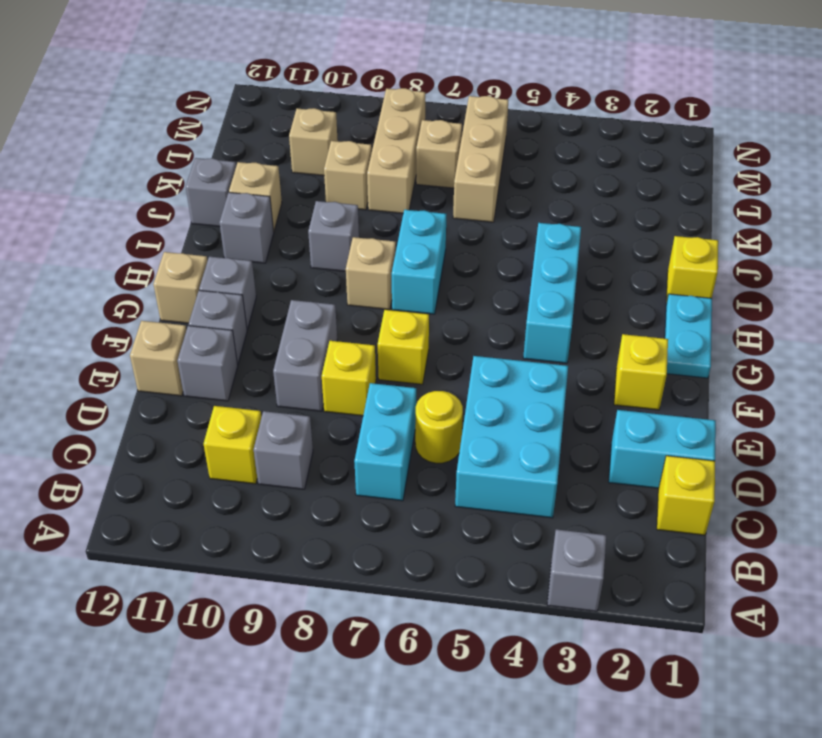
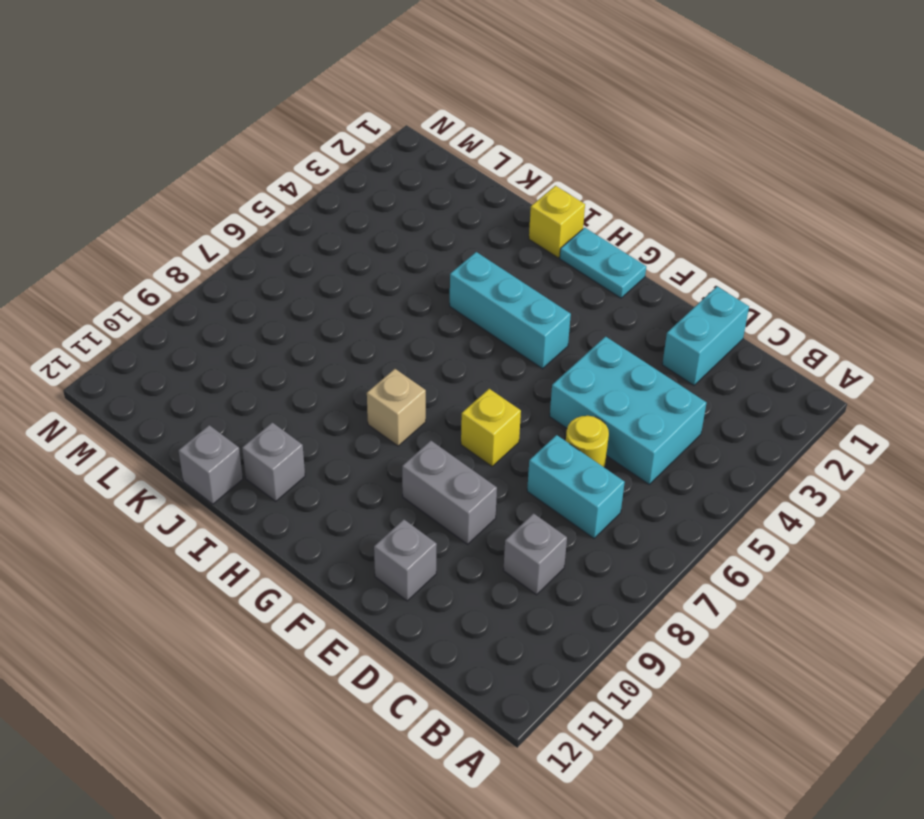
none -> grey 1x1 brick [547,529,606,611]
none -> yellow 1x1 brick [657,456,715,535]
none -> yellow 1x1 brick [204,406,261,484]
none -> yellow 1x1 brick [322,341,376,416]

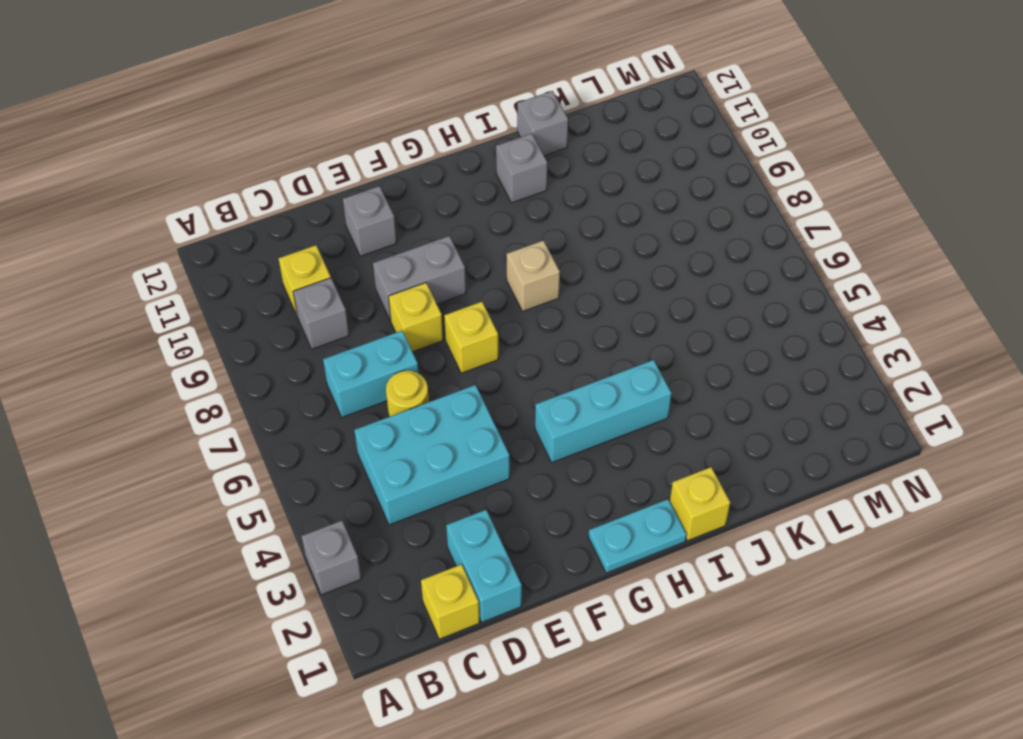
none -> tan 1x1 brick [130,321,186,396]
none -> yellow 1x1 brick [614,334,668,410]
none -> grey 1x1 brick [188,290,247,365]
none -> grey 1x1 brick [199,257,256,329]

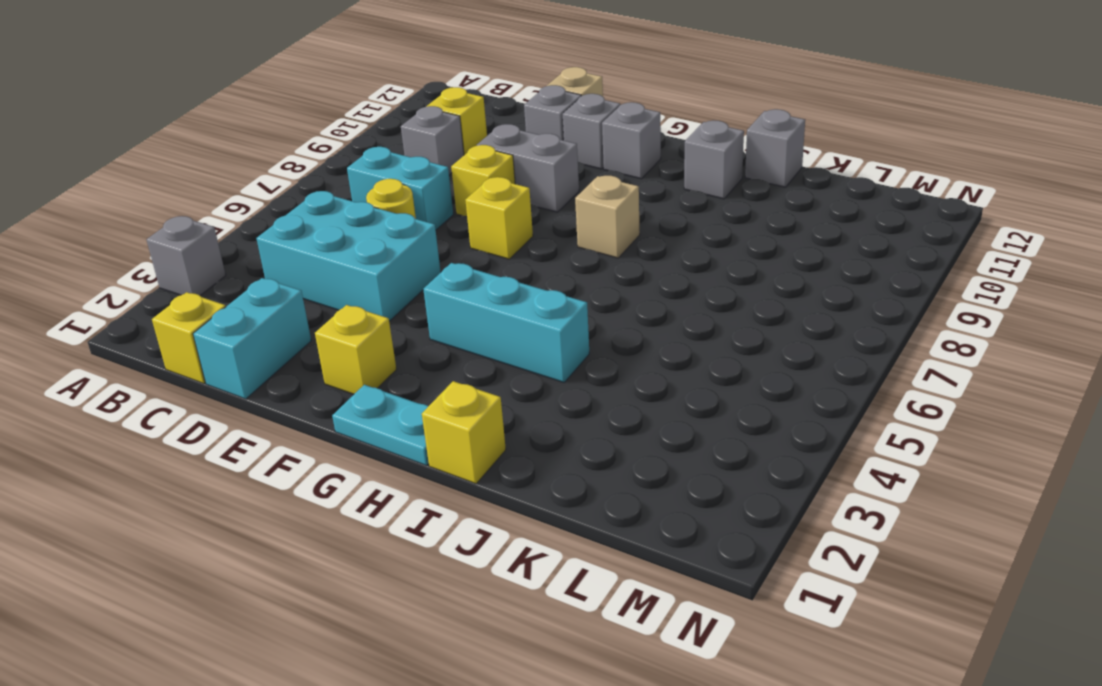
none -> tan 1x1 brick [153,252,207,323]
none -> cyan 1x2 brick [392,210,446,314]
none -> grey 1x1 brick [308,201,359,271]
none -> tan 1x1 brick [229,162,282,232]

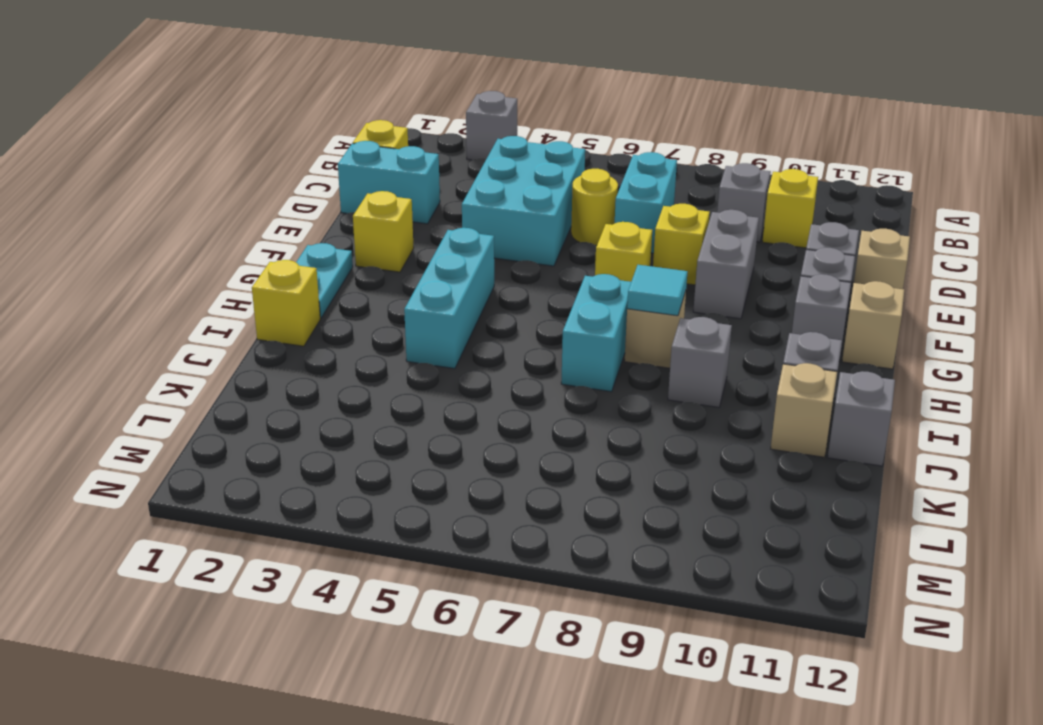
cyan 1x1 tile [627,265,687,316] -> none
none -> tan 1x3 brick [453,96,508,222]
none -> tan 1x3 brick [367,88,425,213]
none -> tan 1x1 brick [324,141,372,210]
none -> tan 1x1 brick [416,120,462,188]

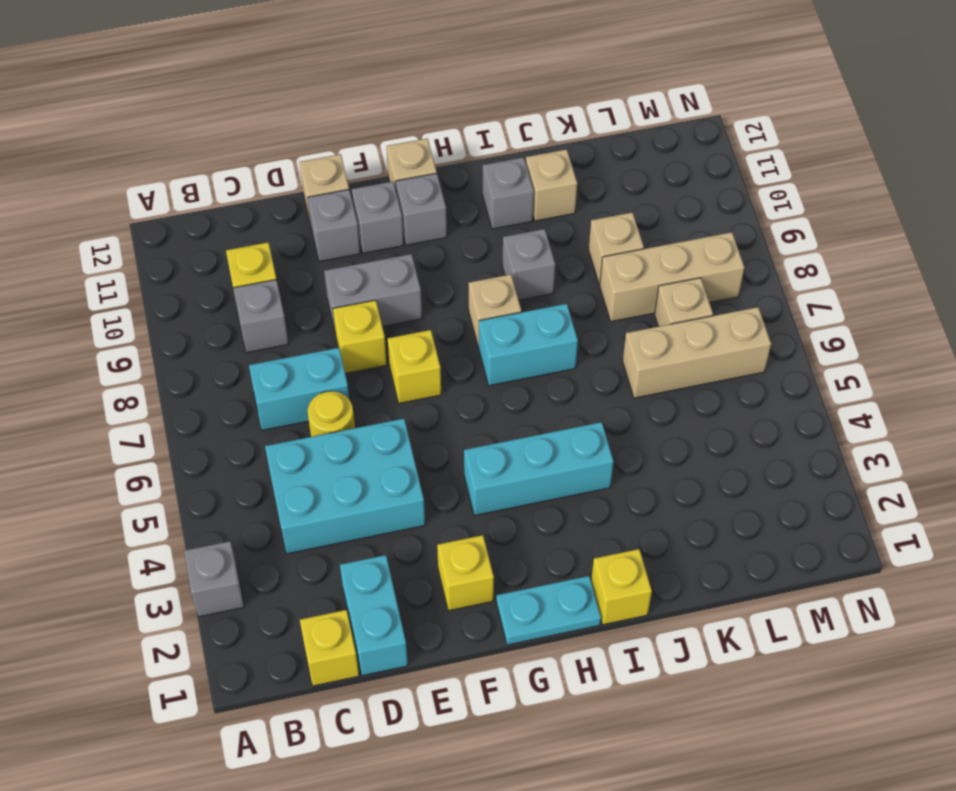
none -> grey 1x1 brick [186,158,236,227]
none -> tan 1x1 brick [289,108,338,176]

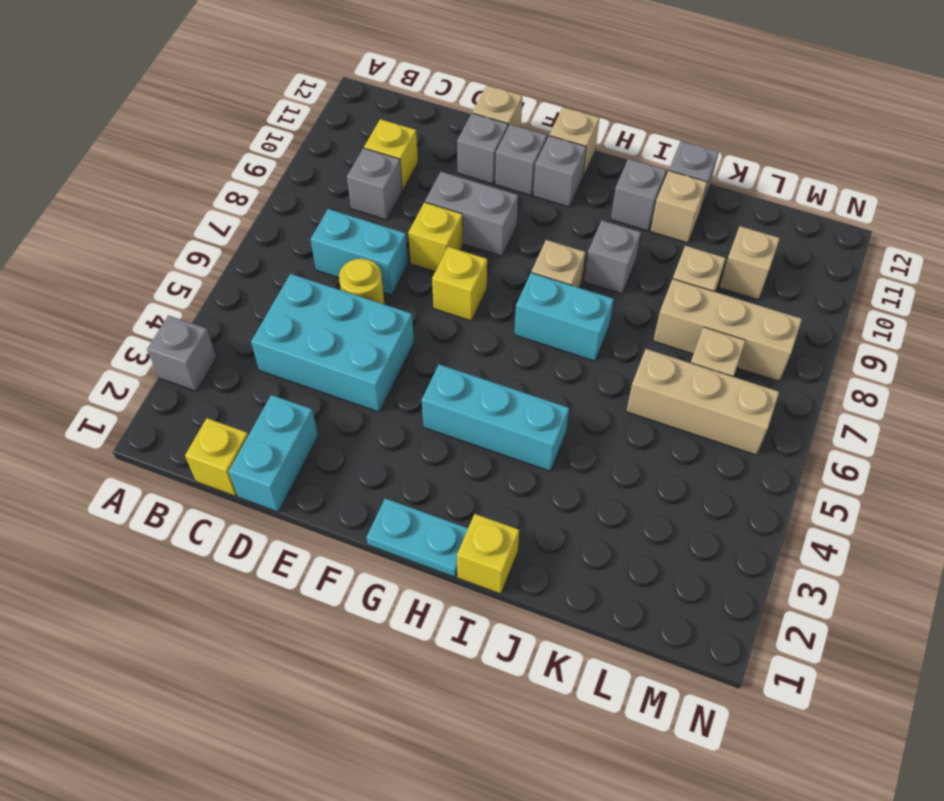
none -> yellow 1x1 brick [614,334,668,410]

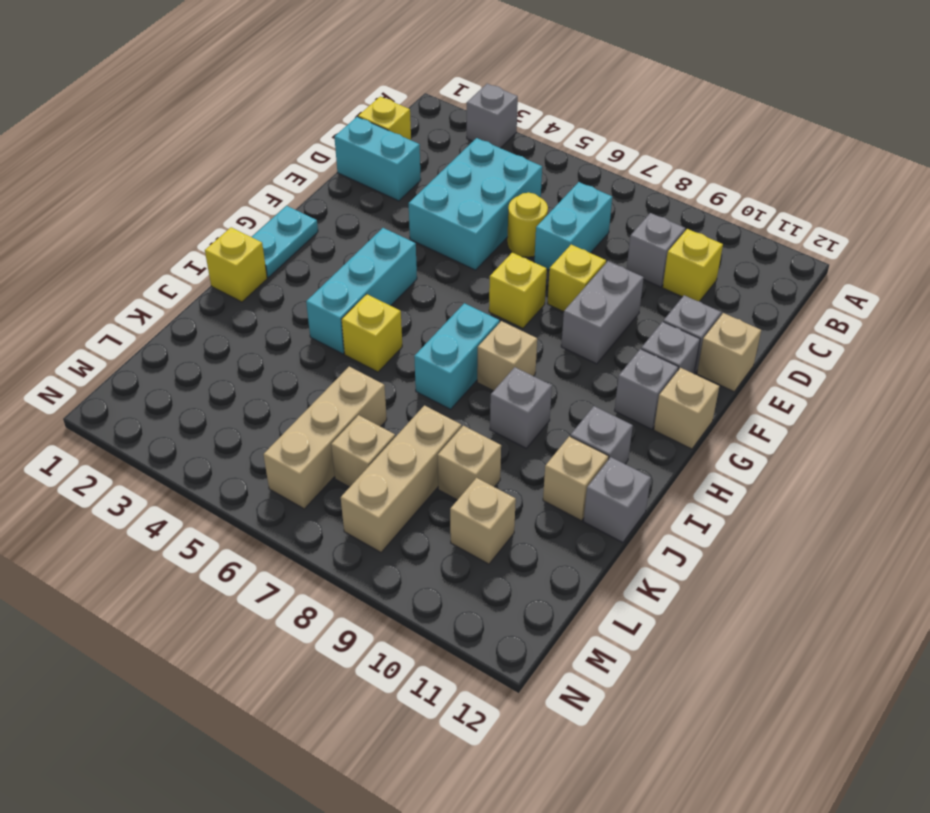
yellow 1x1 brick [341,294,402,372] -> yellow 1x1 brick moved to [614,334,668,410]

